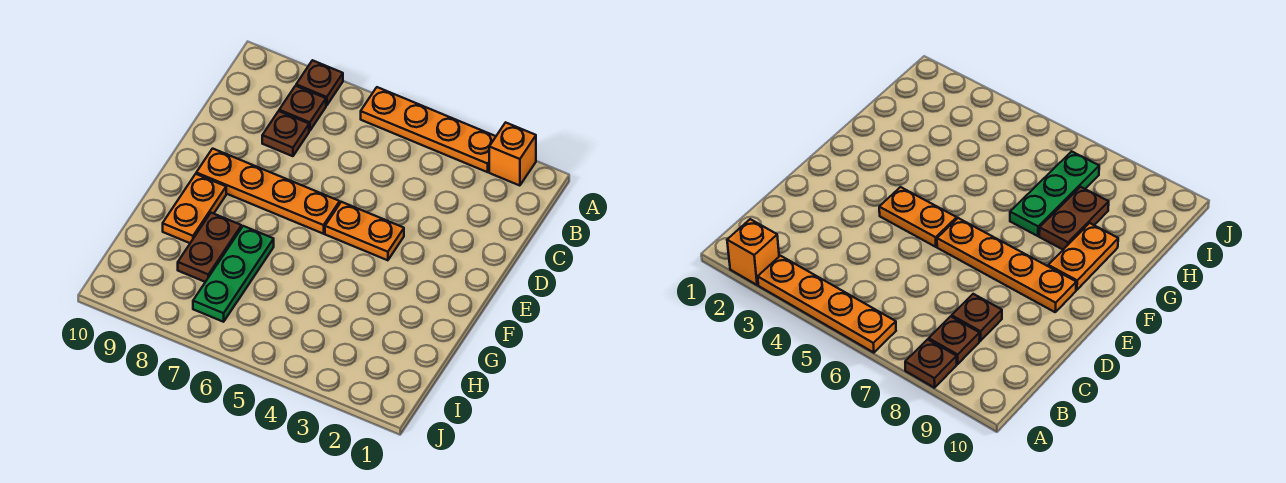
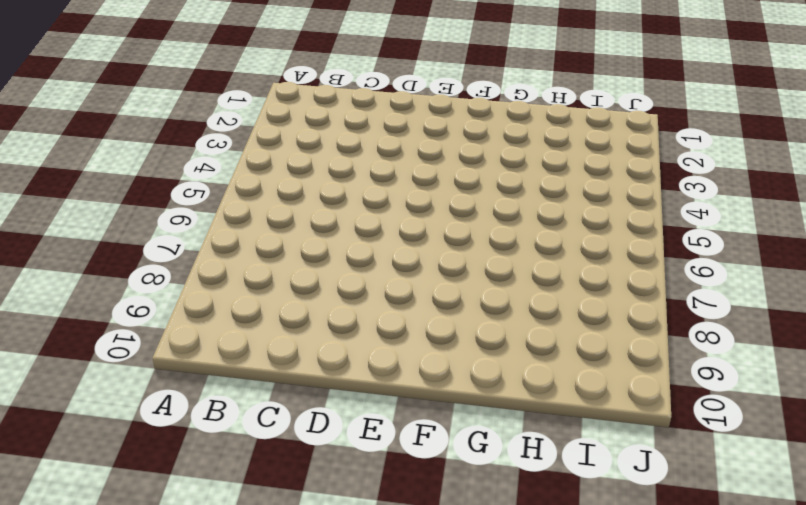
none -> orange 1x1 brick [489,122,536,186]
none -> orange 1x4 plate [361,87,496,172]

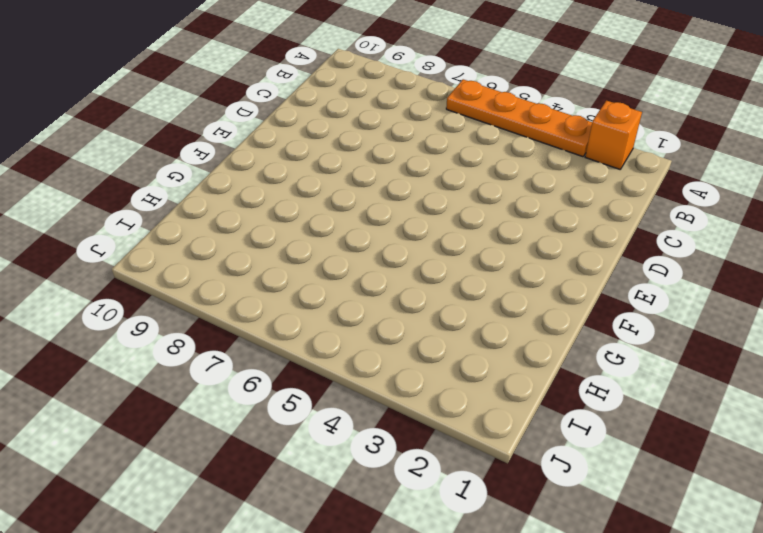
none -> brown 1x1 plate [296,60,343,106]
none -> brown 1x1 plate [279,86,326,131]

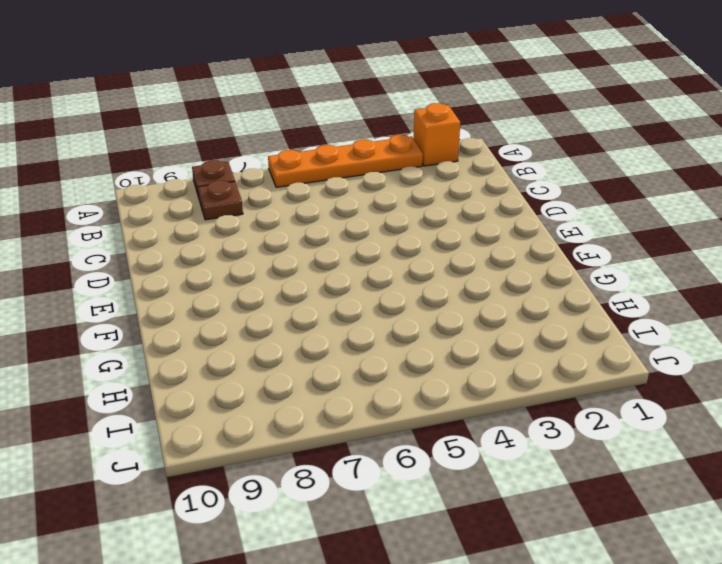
none -> brown 1x1 plate [262,111,309,156]
none -> orange 1x2 plate [325,202,404,260]

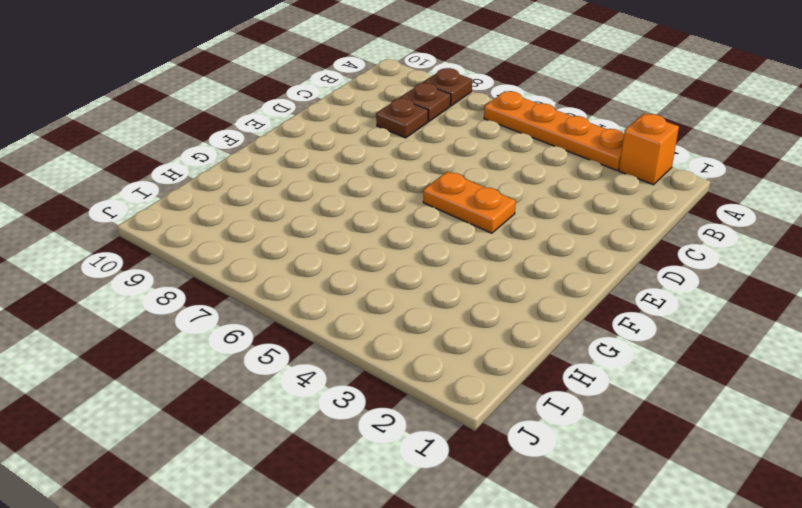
none -> orange 1x4 plate [196,149,340,234]
none -> orange 1x2 plate [163,174,226,243]

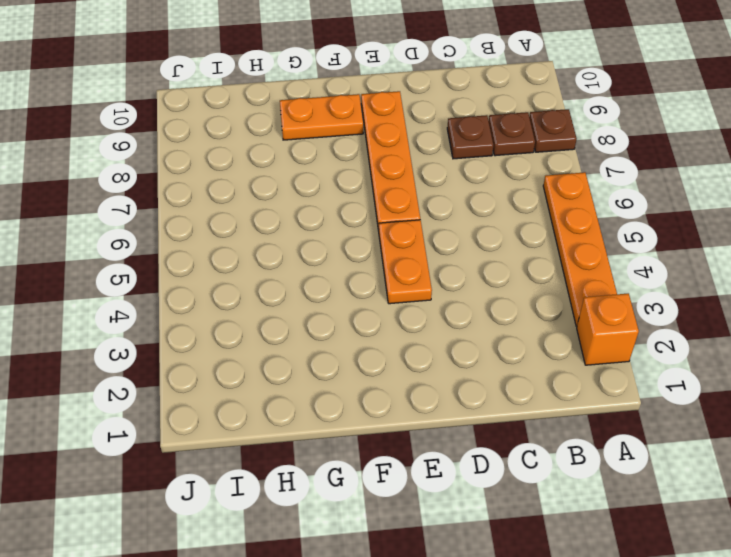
none -> green 1x3 plate [193,226,274,322]
none -> brown 1x2 plate [178,213,241,282]

